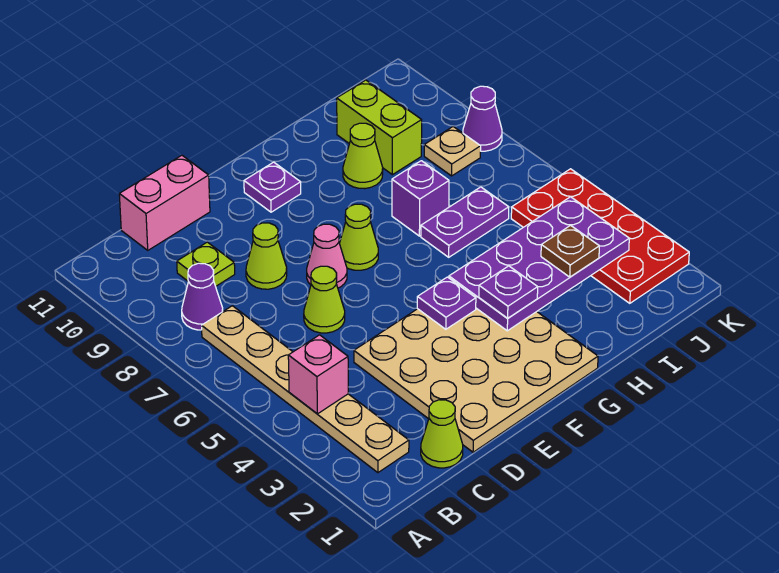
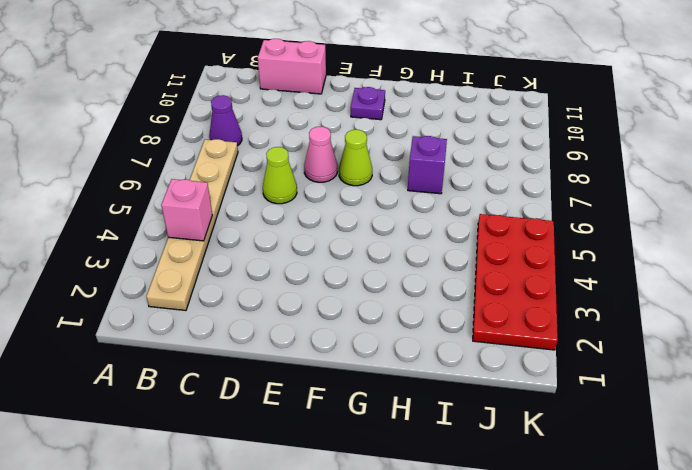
none -> lime 1x1 cone [421,400,463,468]
none -> lime 1x1 plate [177,242,235,286]
none -> tan 4x4 plate [354,308,598,452]

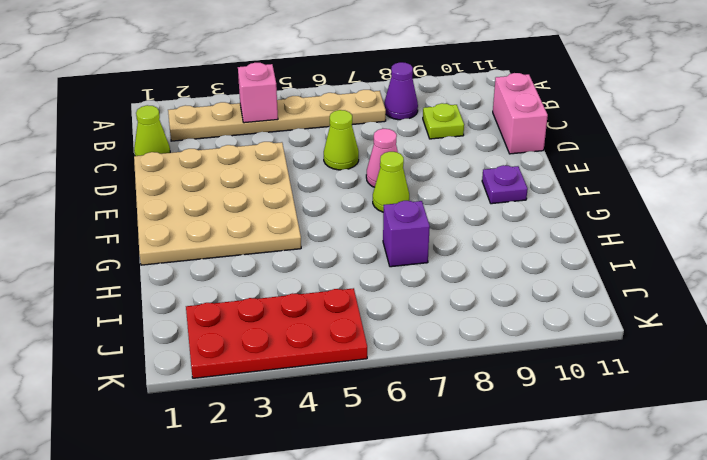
none -> lime 1x1 cone [246,223,287,289]
none -> purple 1x2 plate [421,187,509,257]
none -> lime 1x1 cone [343,123,383,189]

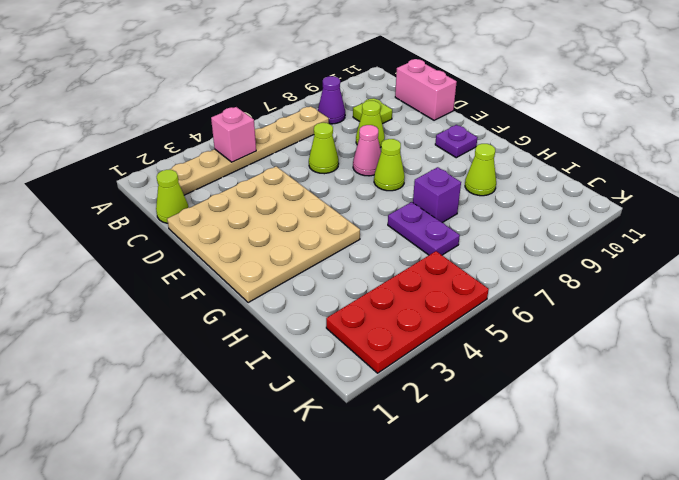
none -> lime 1x2 brick [337,80,422,175]
none -> tan 1x1 plate [424,127,481,176]
none -> purple 1x1 cone [463,86,502,151]

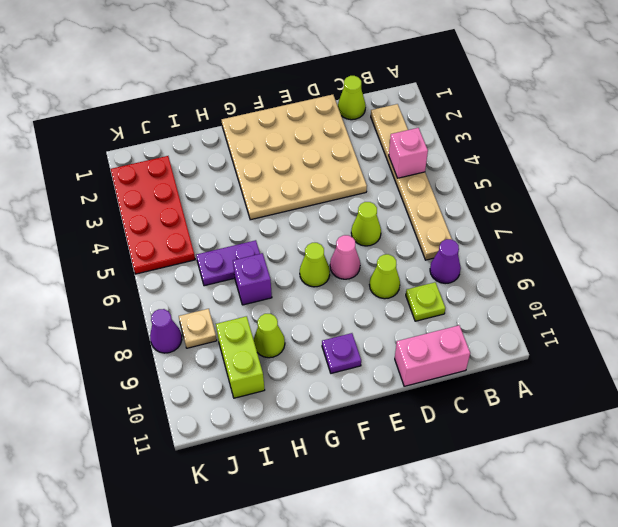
none -> purple 1x1 plate [417,277,476,329]
none -> purple 2x4 plate [449,197,629,331]
none -> purple 1x1 plate [479,266,538,318]

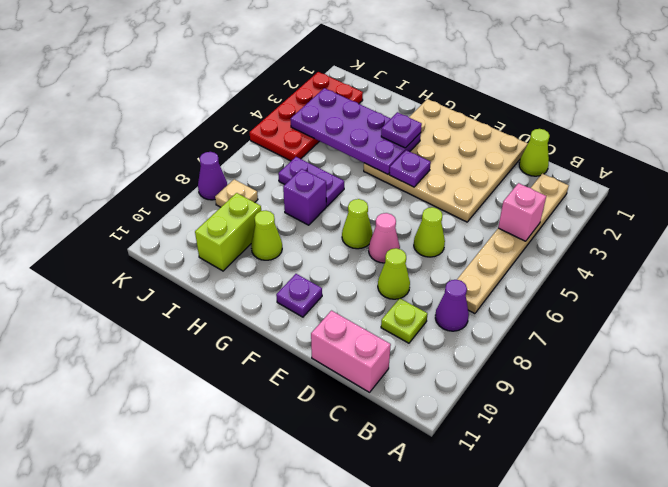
none -> brown 1x1 plate [541,226,599,277]

